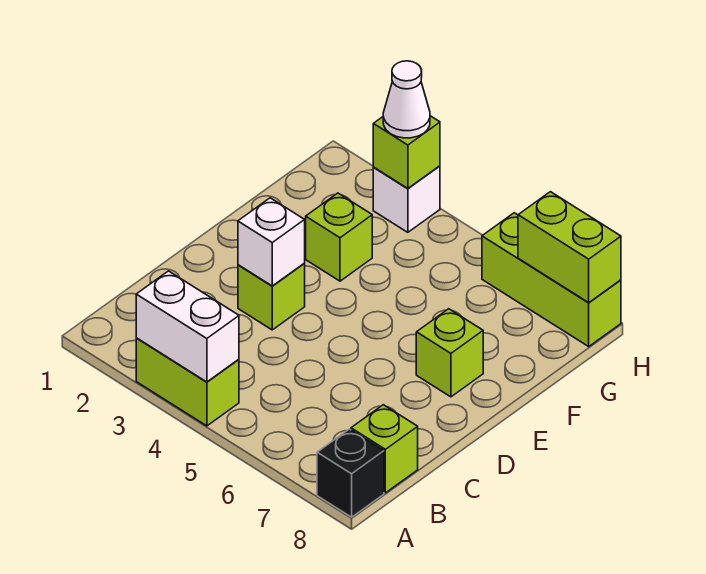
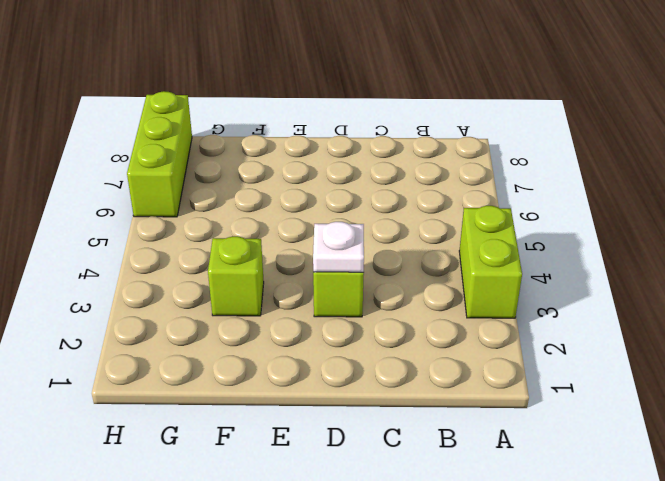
white 1x1 plate [313,222,364,272] -> white 1x1 brick [238,198,305,286]
none -> black 1x1 brick [317,429,384,517]
none -> lime 1x1 brick [351,405,418,493]
none -> lime 1x1 brick [416,309,483,397]

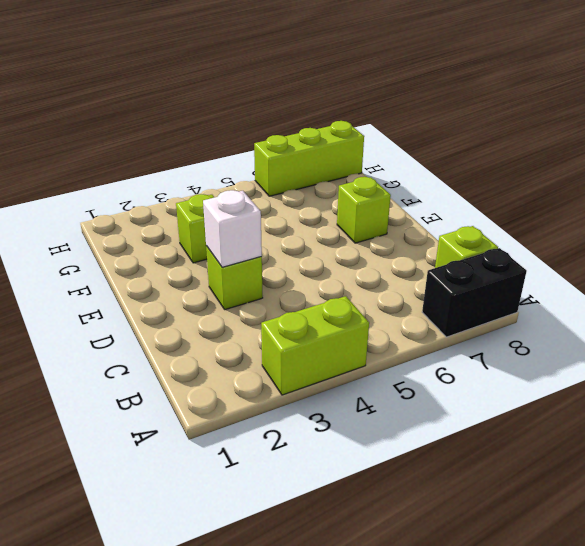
black 1x2 brick [422,248,527,337] -> black 1x1 brick [317,429,384,517]
none -> white 1x1 brick [373,166,440,232]
none -> white 1x2 brick [136,271,239,382]
none -> lime 1x1 brick [373,116,440,188]

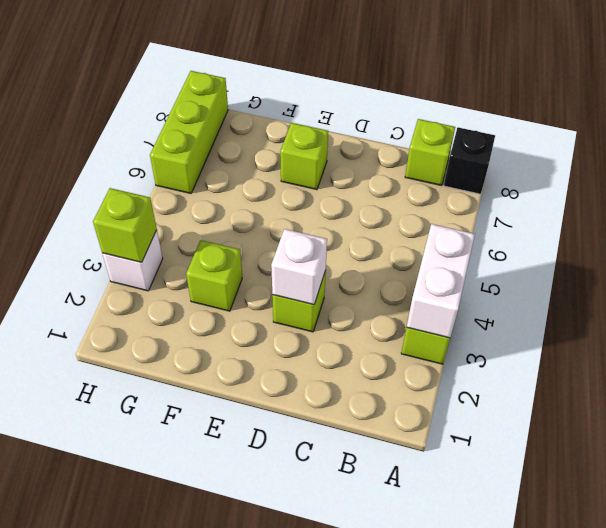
none -> lime 1x2 brick [518,192,621,302]
none -> white 1x1 cone [383,61,430,138]

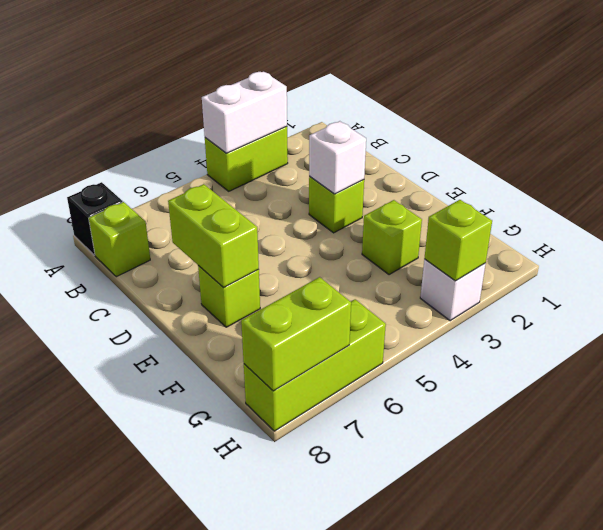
lime 1x2 brick [168,184,259,288] -> none
none -> white 1x1 cone [383,61,430,138]

